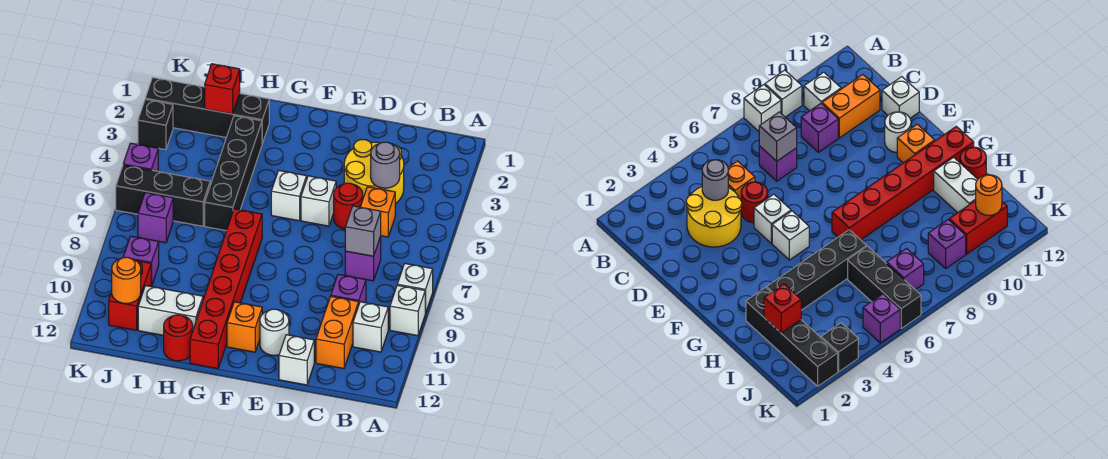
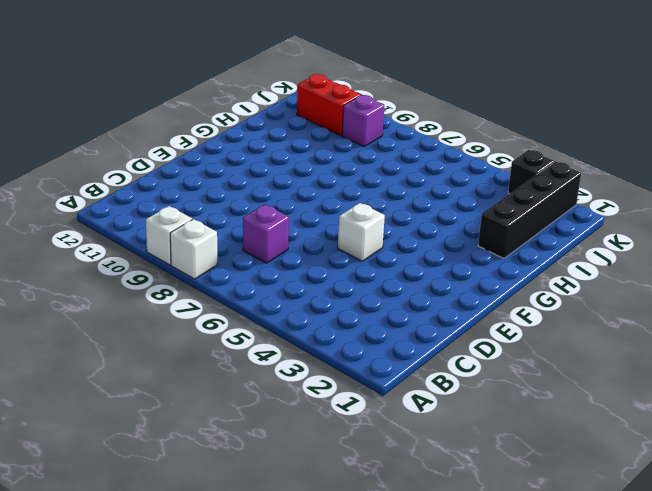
none -> white 1x1 brick [353,302,388,352]
none -> yellow 2x2 round brick [344,140,404,204]
none -> orange 1x1 brick [361,187,395,237]

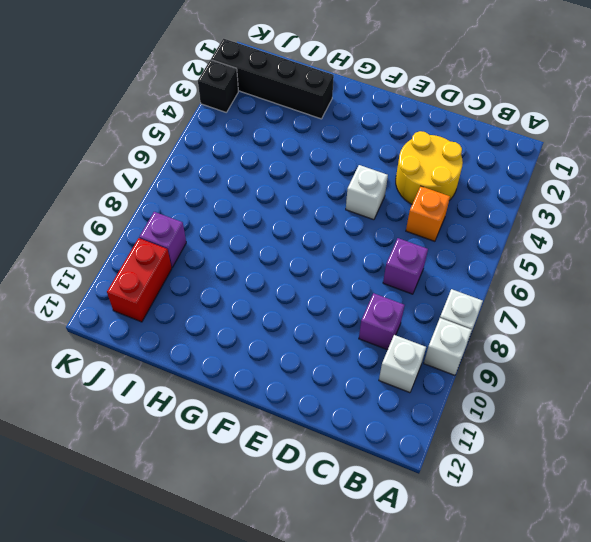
none -> orange 1x2 brick [316,296,359,369]
none -> red 1x1 round brick [334,183,363,229]
none -> white 1x1 brick [279,335,314,385]

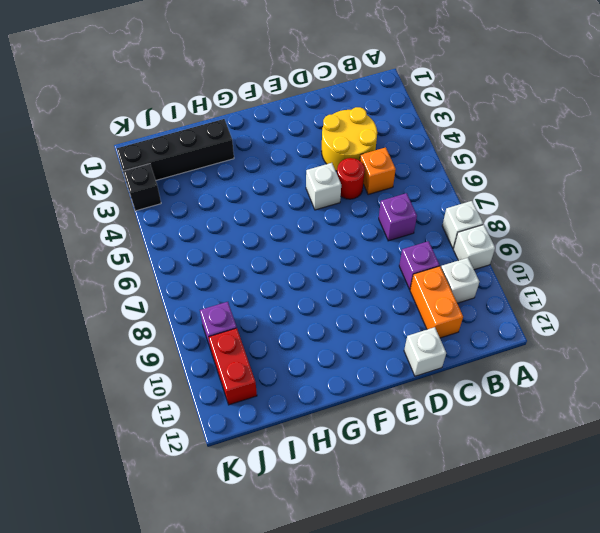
none -> white 1x1 round brick [260,309,289,355]
none -> white 1x1 brick [271,171,307,221]
none -> orange 1x1 brick [227,302,262,352]

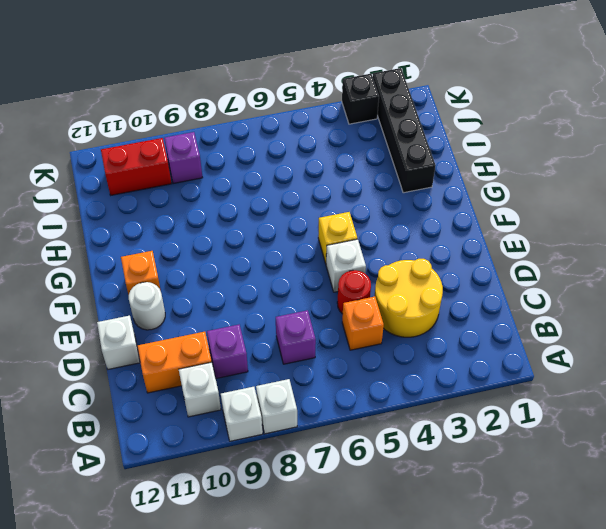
yellow 1x1 brick [318,212,357,263] -> white 1x1 brick [271,171,307,221]
none -> red 1x6 brick [190,209,262,369]
none -> black 1x4 brick [205,116,262,231]
none -> white 1x2 brick [138,286,203,335]

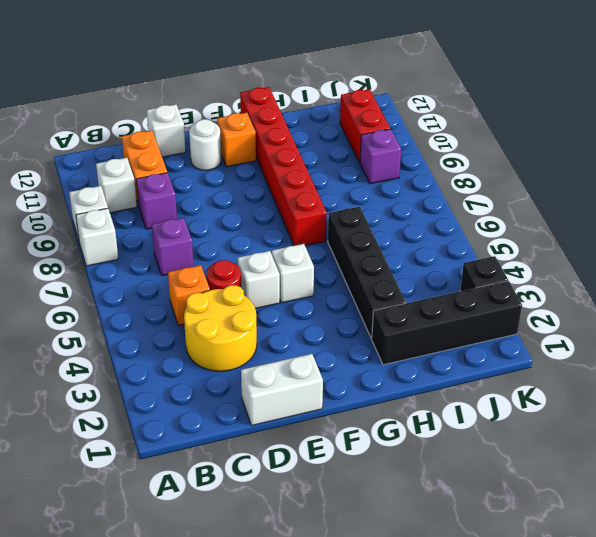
white 1x2 brick [241,354,323,425] -> white 1x2 brick moved to [138,286,203,335]
none -> red 1x1 round brick [164,315,193,361]
none -> black 1x3 brick [116,165,210,226]
none -> purple 1x1 brick [138,192,173,243]

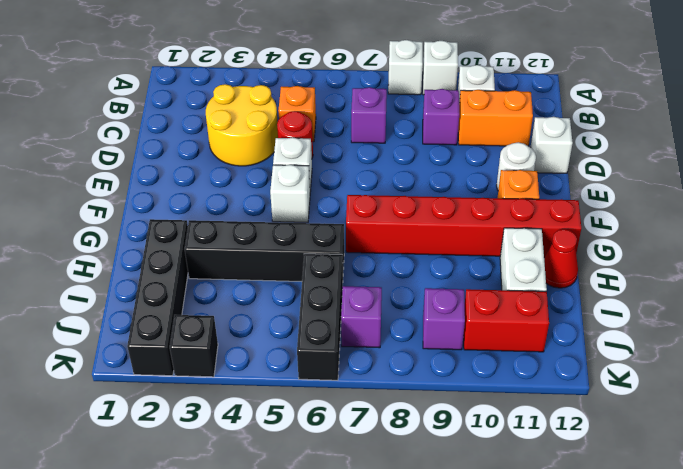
red 1x1 cone [544,229,578,288] -> red 1x1 round brick [164,315,193,361]
none -> purple 1x1 brick [123,143,158,171]
none -> grey 1x1 round brick [371,142,400,188]
none -> grey 1x1 brick [345,206,381,256]

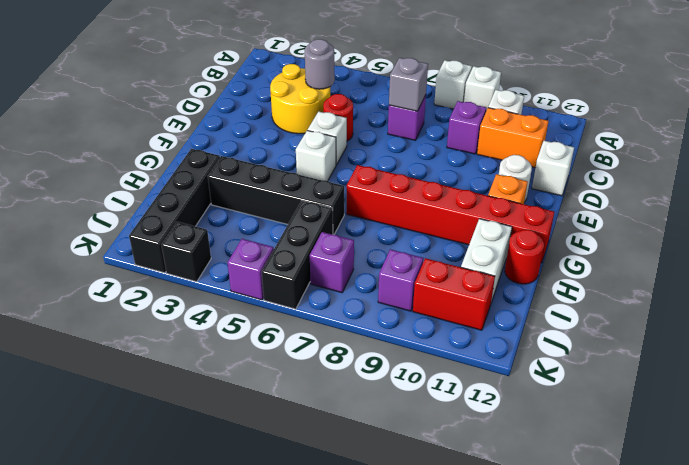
none -> orange 1x1 brick [361,187,395,237]
none -> red 1x1 brick [205,64,240,114]
none -> orange 1x1 round brick [112,257,141,303]

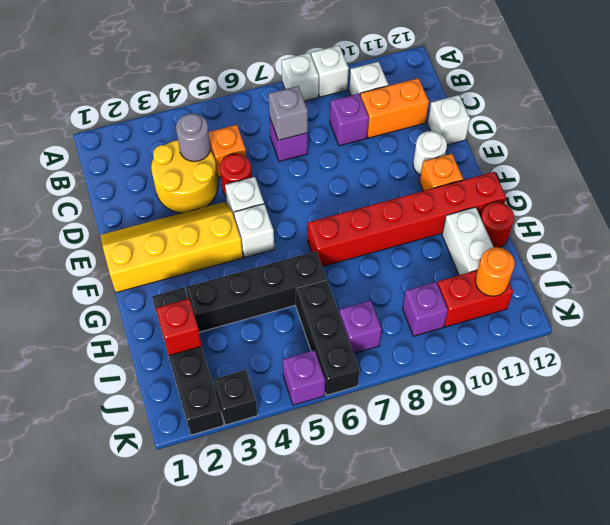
yellow 2x4 slope [100,202,243,293] -> none

